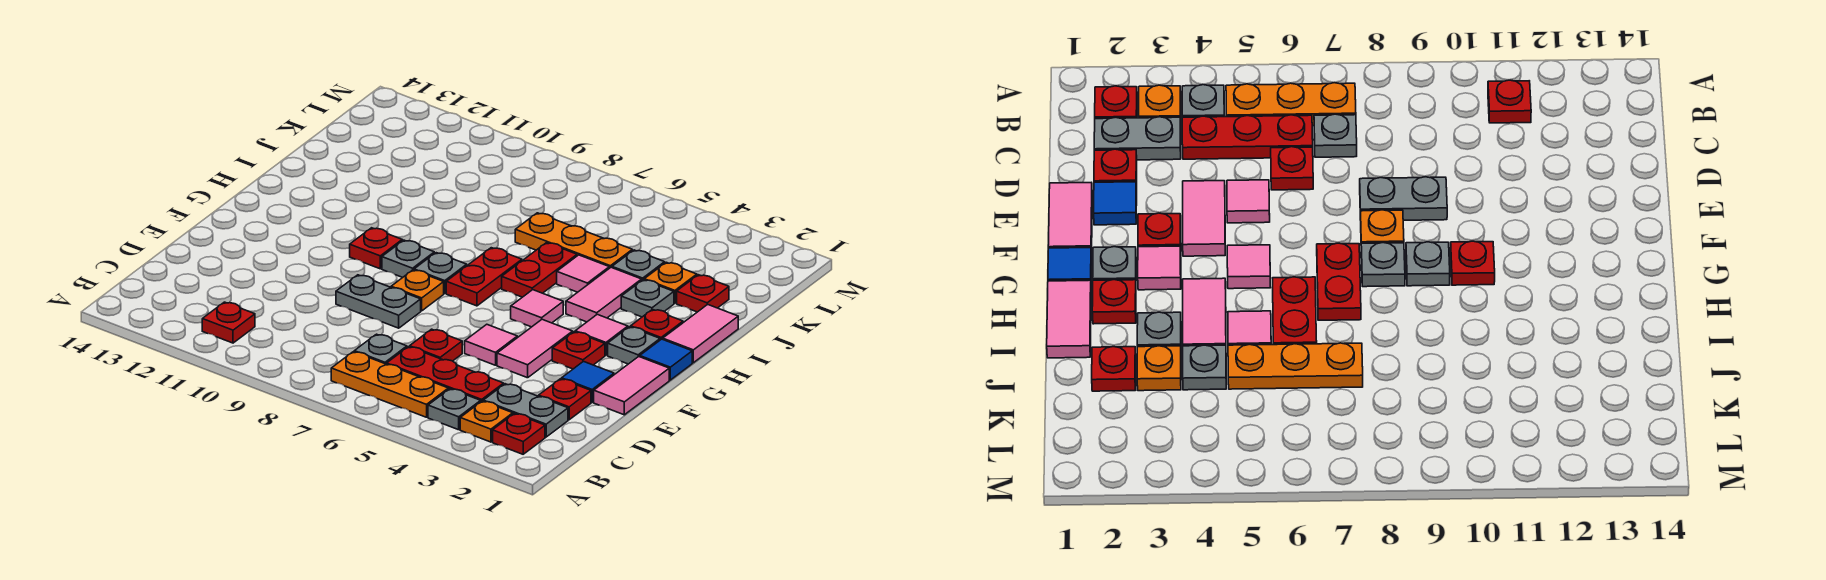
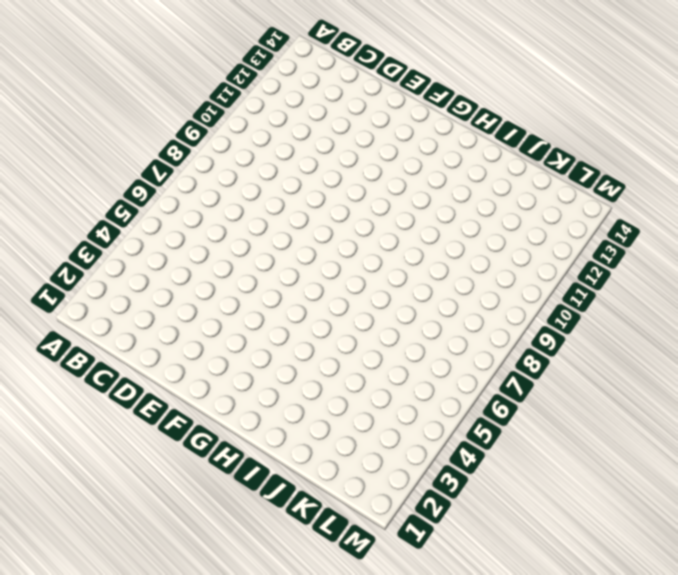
none -> red 1x1 plate [493,414,545,454]
none -> orange 1x1 plate [460,401,513,442]
none -> grey 1x1 plate [428,389,481,430]
none -> orange 1x3 plate [331,352,448,417]

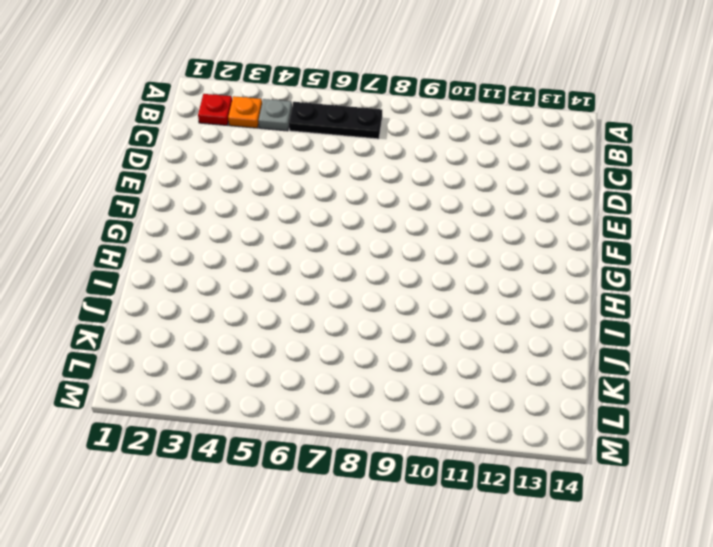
black 1x3 plate [289,102,382,139] -> orange 1x3 plate [331,352,448,417]
none -> red 1x1 plate [202,302,255,343]
none -> grey 1x2 plate [483,384,568,437]
none -> red 1x3 plate [387,347,504,402]
none -> grey 1x1 plate [354,334,407,364]

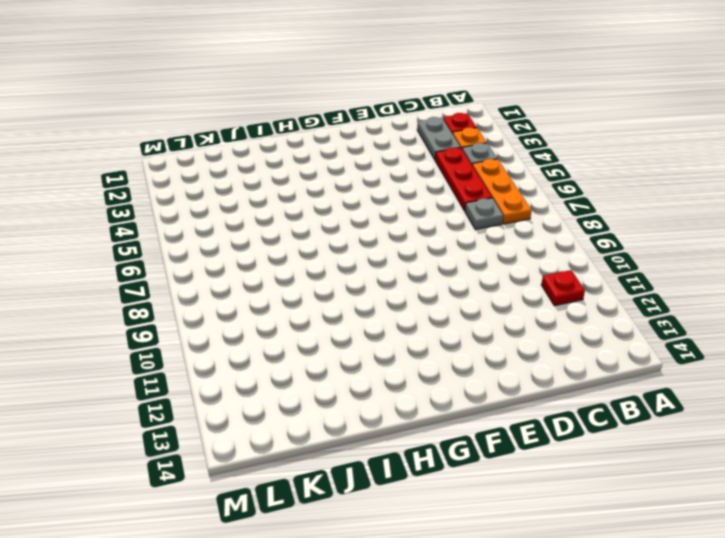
none -> red 1x1 plate [539,379,591,420]
none -> red 1x1 plate [410,329,462,361]
none -> pink 1x2 tile [594,356,669,415]
none -> blue 1x1 tile [562,362,614,402]

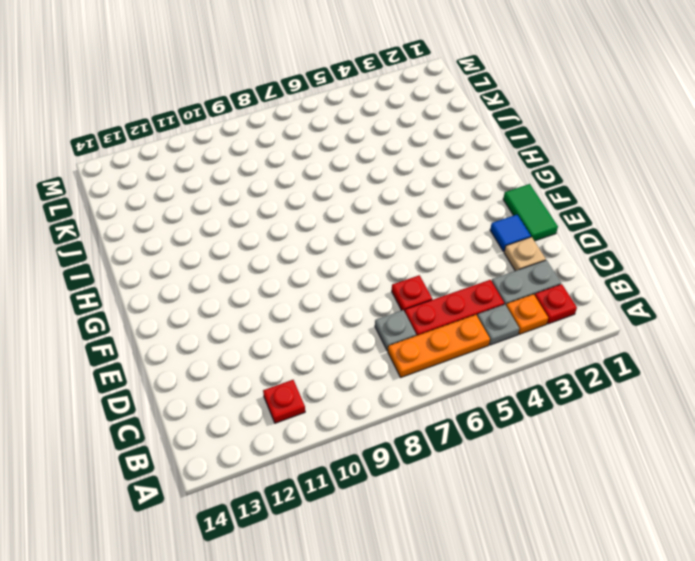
tan 1x1 plate [504,237,546,271] -> red 1x1 plate [539,379,591,420]
green 1x2 tile [503,184,558,241] -> pink 1x2 tile [594,356,669,415]
none -> pink 1x2 tile [497,319,573,378]
none -> pink 1x1 tile [465,324,517,365]
none -> grey 1x2 plate [336,275,421,328]
none -> red 1x1 plate [552,332,605,369]

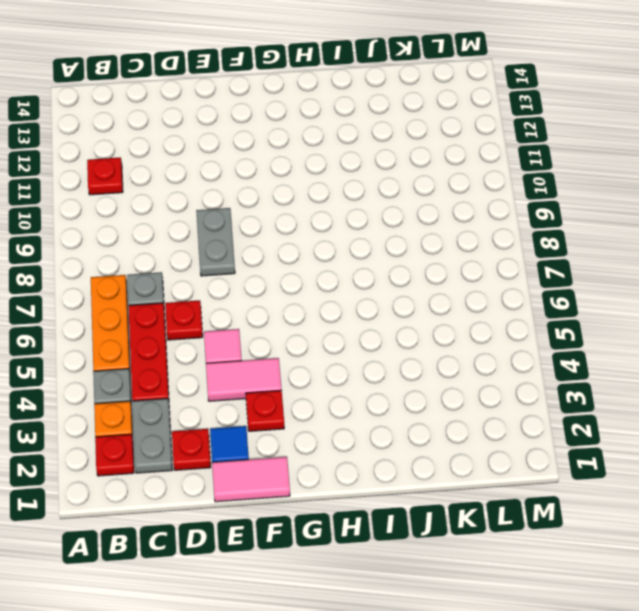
none -> orange 1x1 plate [391,270,444,311]
none -> blue 1x1 tile [640,339,692,380]
none -> grey 1x1 plate [608,327,660,364]
none -> pink 1x1 tile [575,314,628,355]

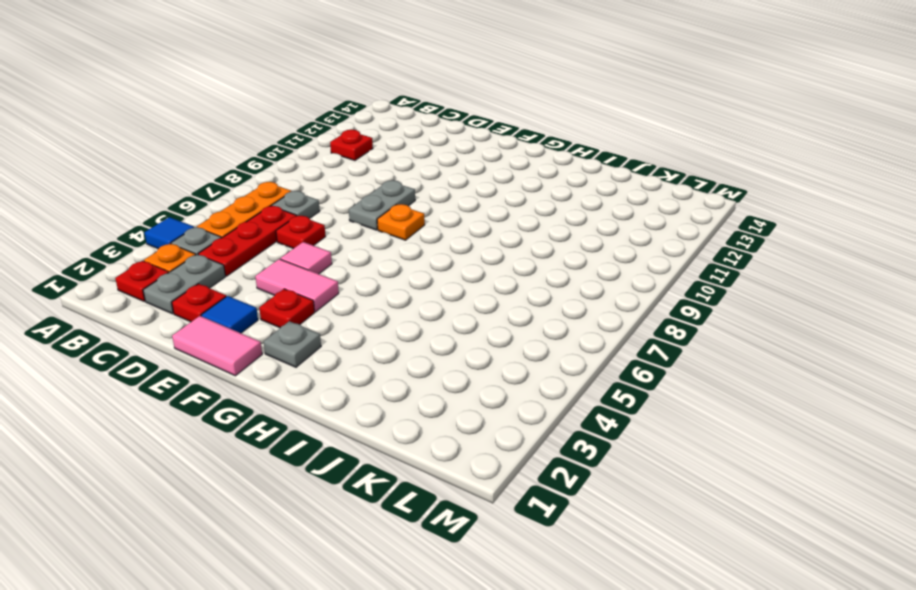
blue 1x1 tile [145,217,194,249] -> blue 1x1 tile moved to [640,339,692,380]
none -> pink 1x1 tile [575,314,628,355]
none -> pink 1x1 tile [511,290,563,327]
none -> red 1x2 plate [446,248,522,306]
none -> grey 1x1 plate [414,253,467,293]

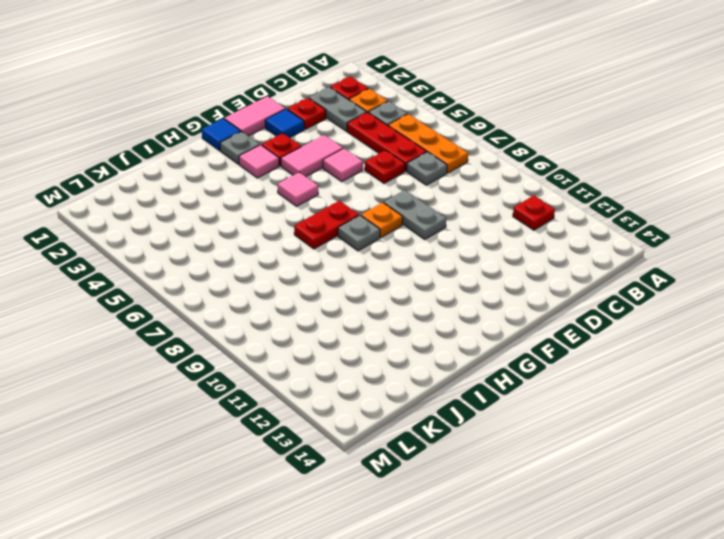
none -> grey 1x1 plate [382,240,434,277]
none -> red 1x1 plate [350,228,402,269]
none -> pink 1x2 tile [663,304,738,363]
none -> red 1x1 plate [631,310,683,340]

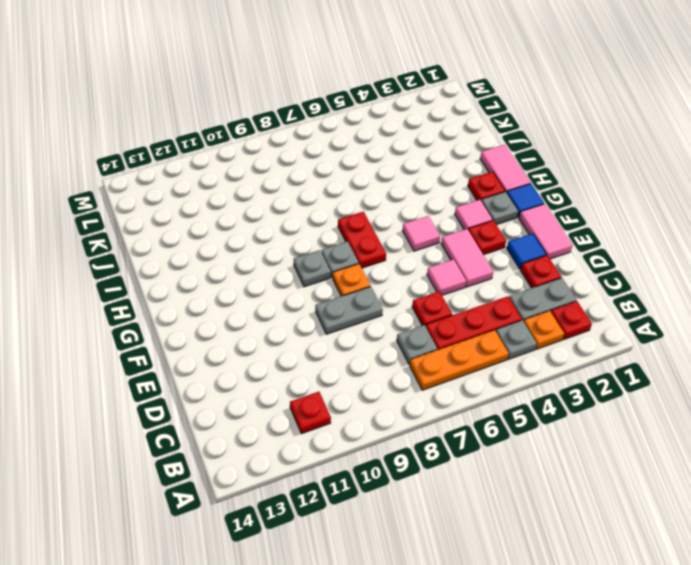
none -> red 1x1 plate [350,228,402,269]
none -> pink 1x2 tile [566,267,642,322]
none -> red 1x2 plate [502,243,577,297]
none -> grey 1x1 plate [621,280,674,317]

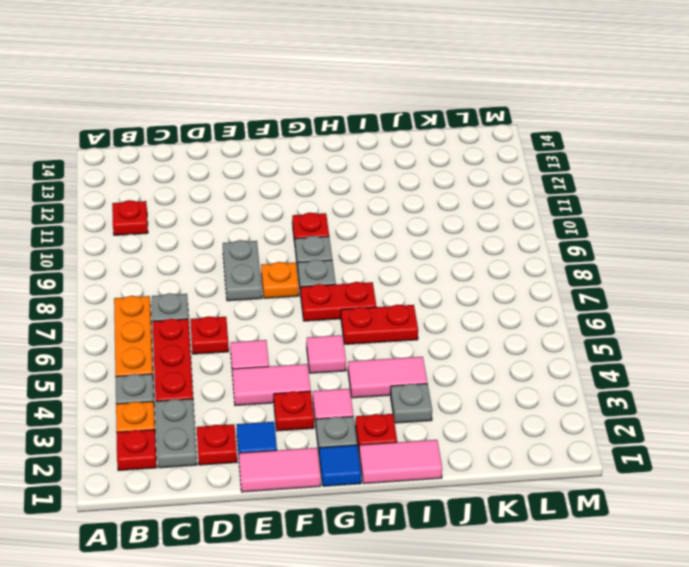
none -> pink 1x1 tile [557,255,609,292]
none -> red 1x1 plate [677,275,729,312]
none -> orange 1x1 plate [644,262,697,303]
none -> grey 1x1 plate [612,250,665,280]

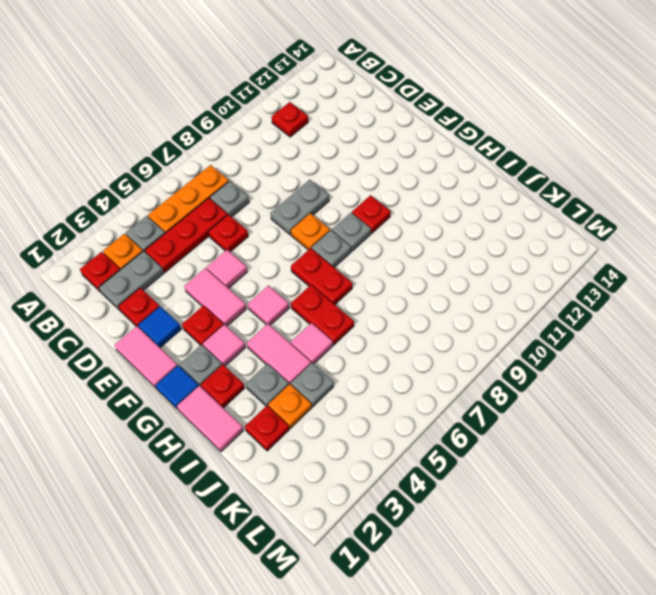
none -> orange 1x3 plate [515,213,632,268]

